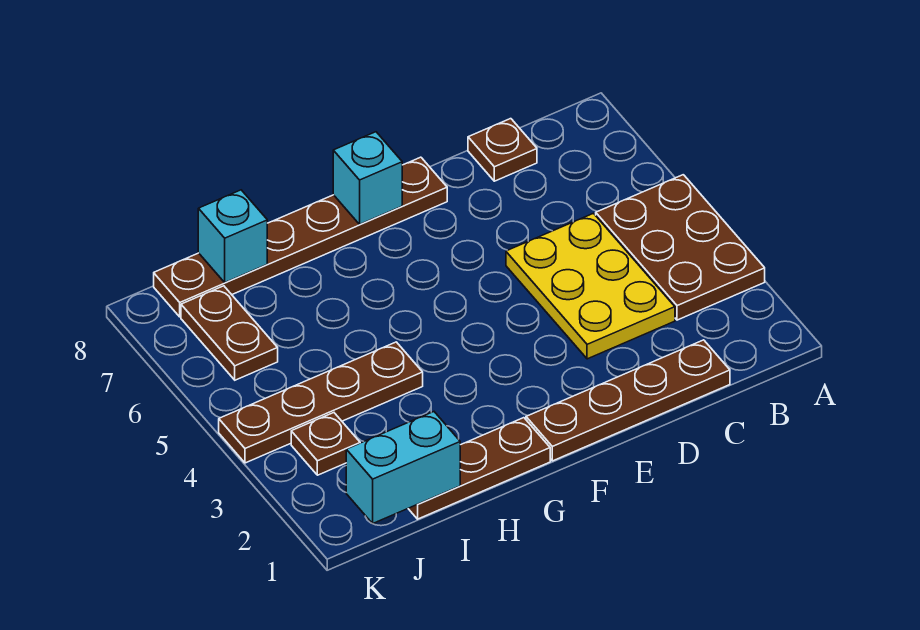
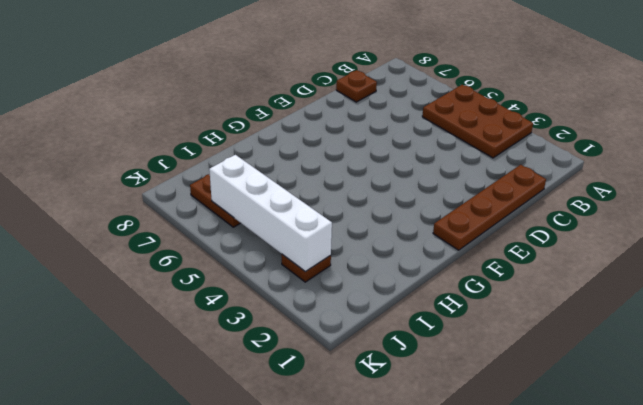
white 1x4 brick [209,155,332,272] -> none
none -> yellow 2x3 plate [506,213,675,359]
none -> brown 1x6 plate [154,157,447,317]
none -> brown 1x3 plate [408,418,550,519]

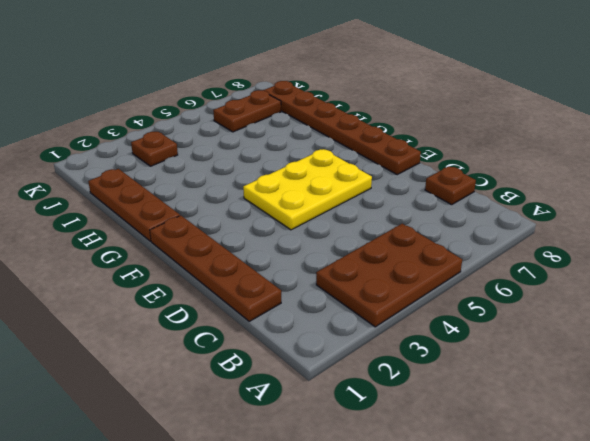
yellow 2x3 plate [243,149,372,230] -> yellow 2x3 plate moved to [506,213,675,359]
none -> brown 1x4 plate [219,342,423,463]
none -> cyan 1x1 brick [333,132,402,224]
none -> cyan 1x2 brick [346,412,460,524]

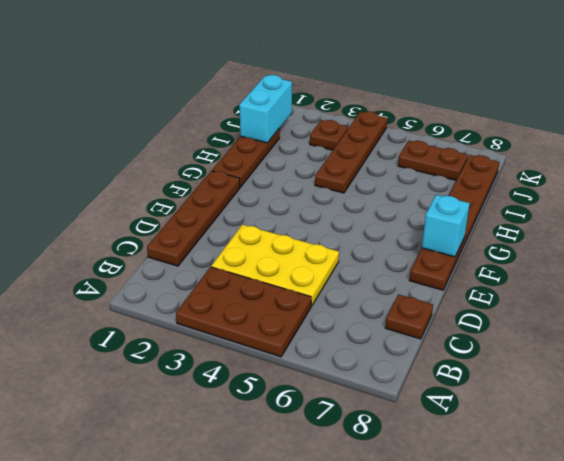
none -> cyan 1x1 brick [198,190,267,282]

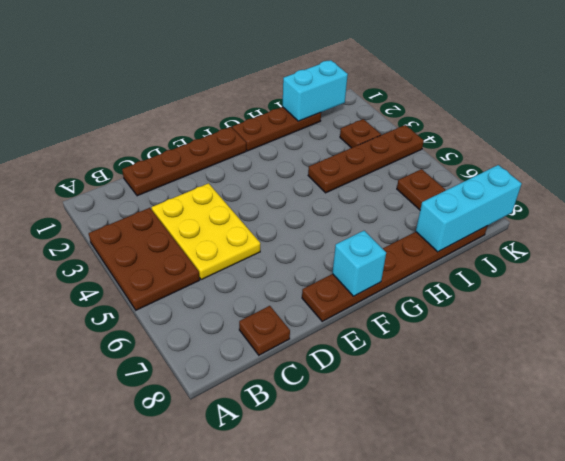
cyan 1x3 brick [416,165,522,252] -> cyan 1x1 brick [198,190,267,282]

